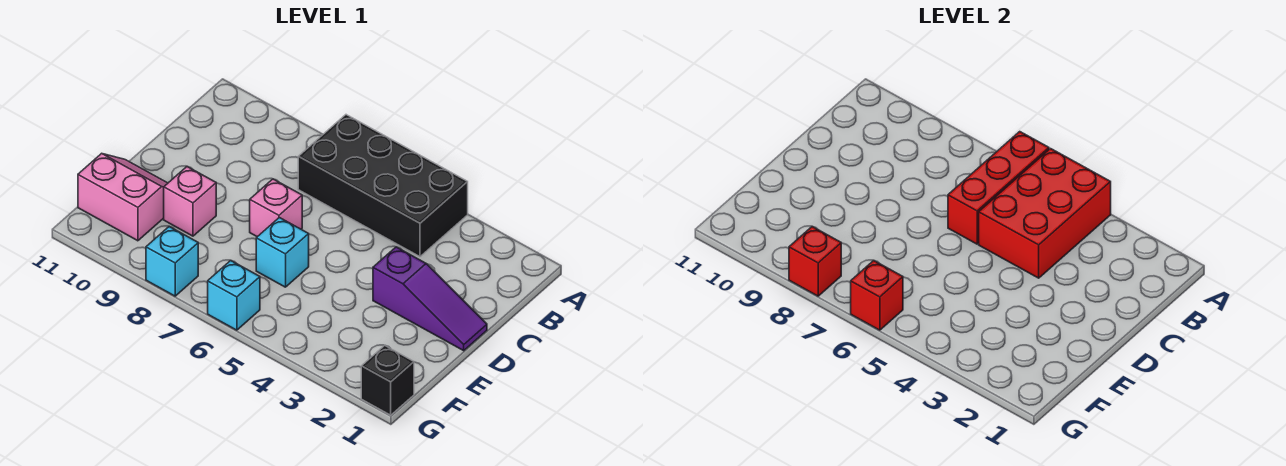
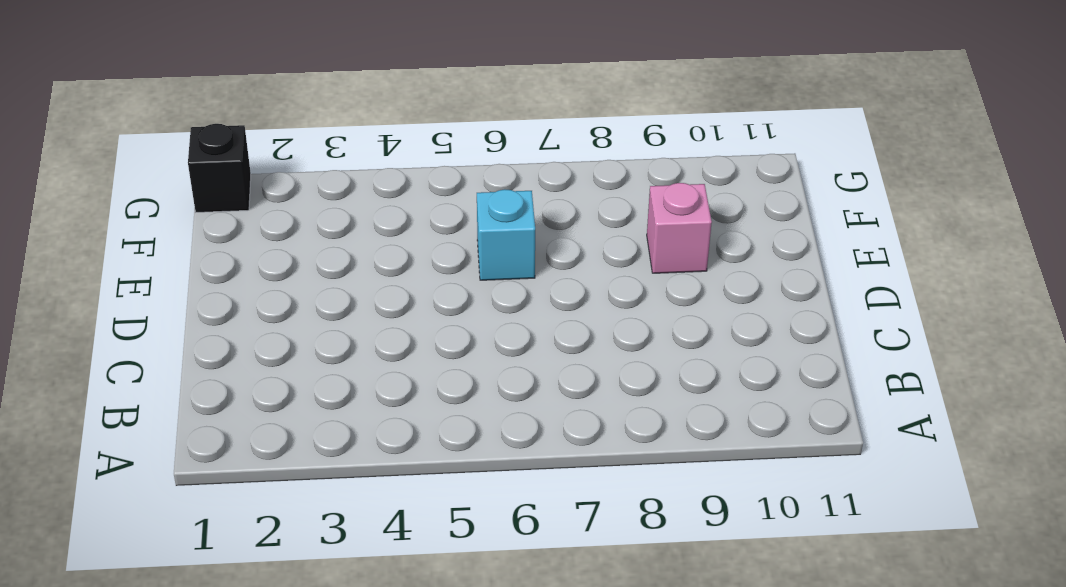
none -> black 2x4 brick [298,115,468,257]
none -> purple 1x3 slope [373,247,487,351]
none -> pink 1x1 brick [250,179,302,237]

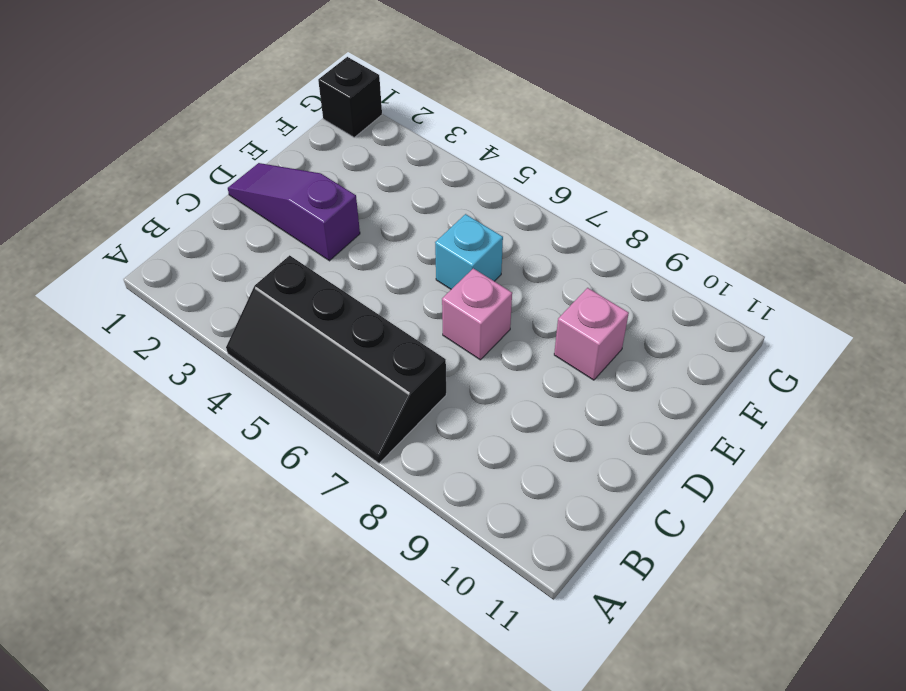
black 2x4 slope [226,255,446,463] -> black 2x4 brick [298,115,468,257]
none -> pink 2x2 slope [78,153,168,241]
none -> cyan 1x1 brick [208,261,260,330]
none -> cyan 1x1 brick [146,227,198,296]

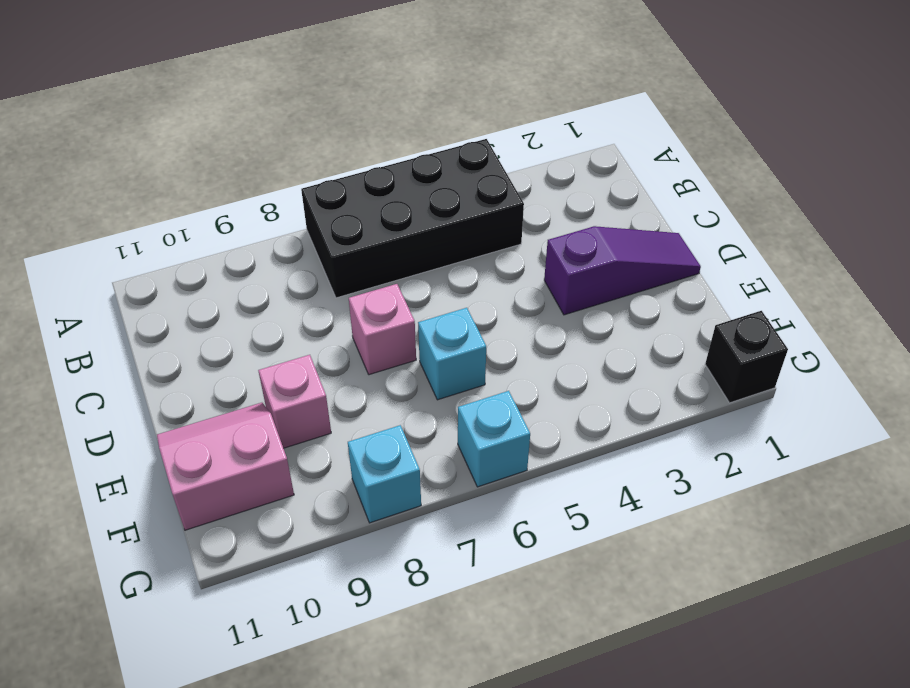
none -> red 2x3 brick [979,149,1111,278]
none -> red 1x3 brick [948,132,1049,244]
none -> red 1x1 brick [851,261,903,330]

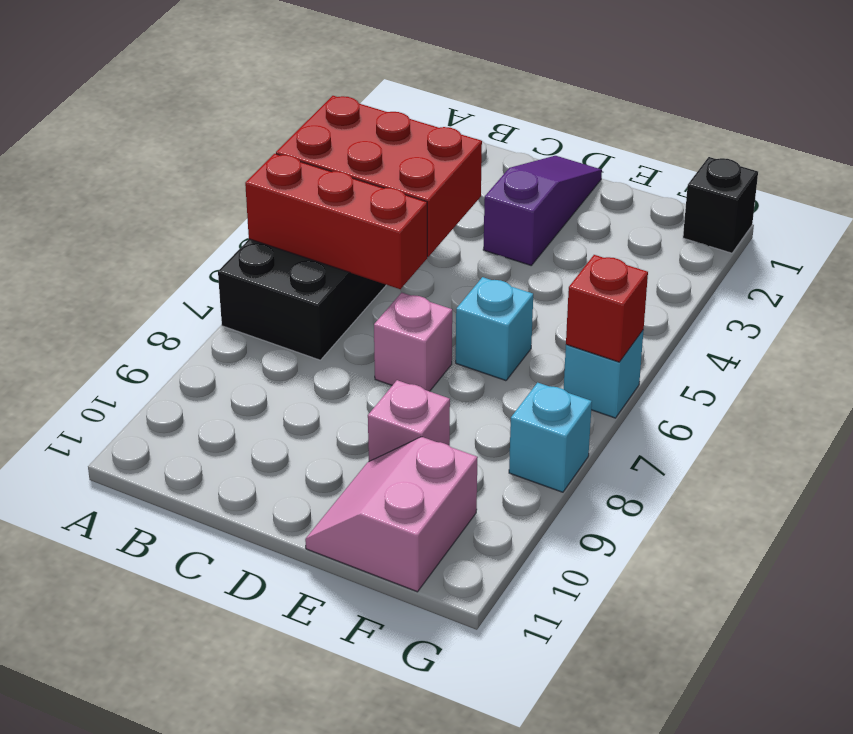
none -> red 1x1 brick [789,227,841,296]

